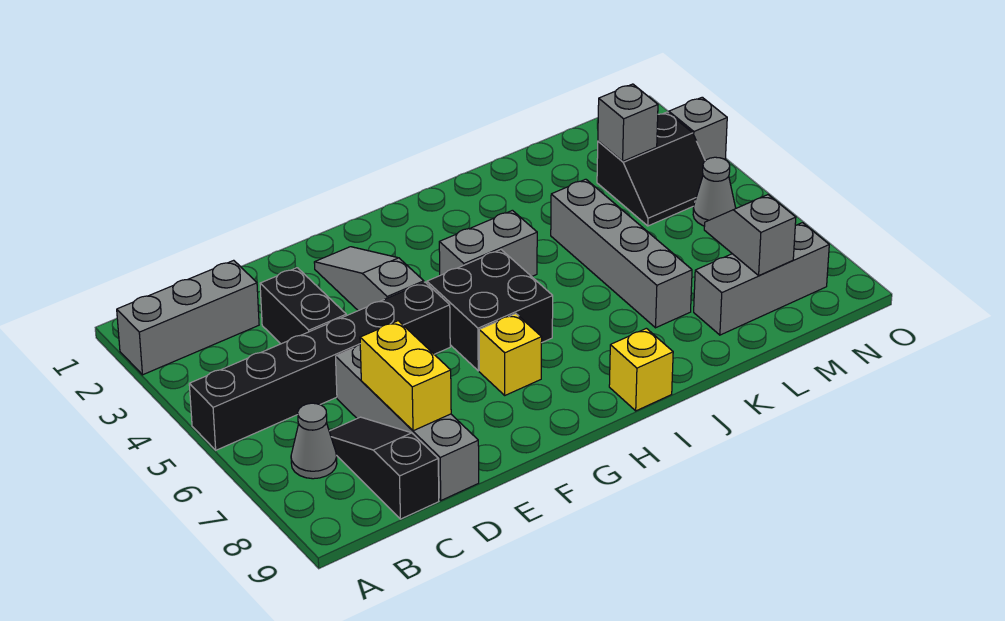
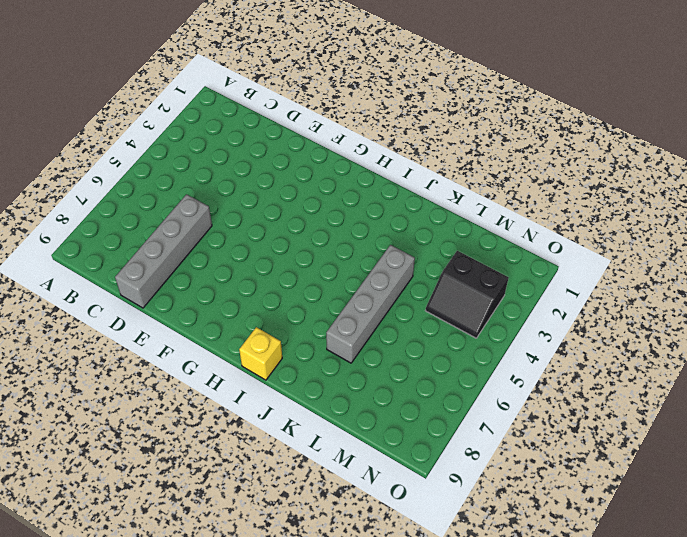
none -> grey 1x3 brick [117,260,259,375]
none -> black 1x6 brick [189,282,450,450]
none -> grey 1x1 cone [291,403,337,479]

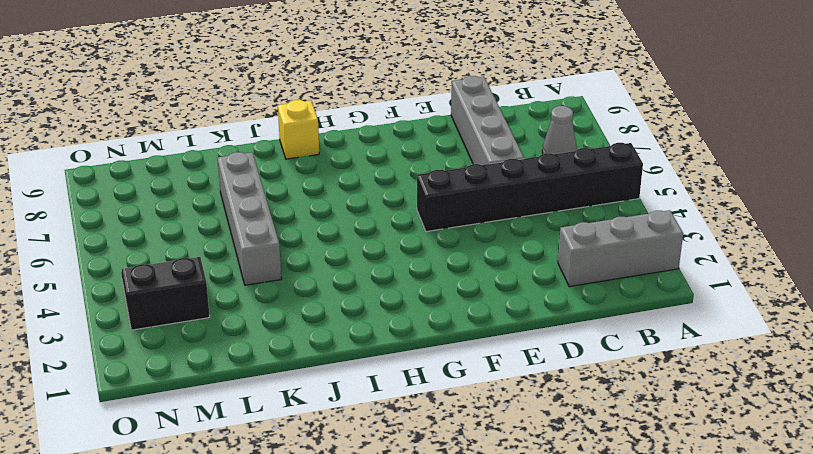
none -> black 1x3 slope [329,417,439,519]
none -> black 1x2 brick [260,268,346,344]
none -> grey 1x3 slope [314,247,424,311]

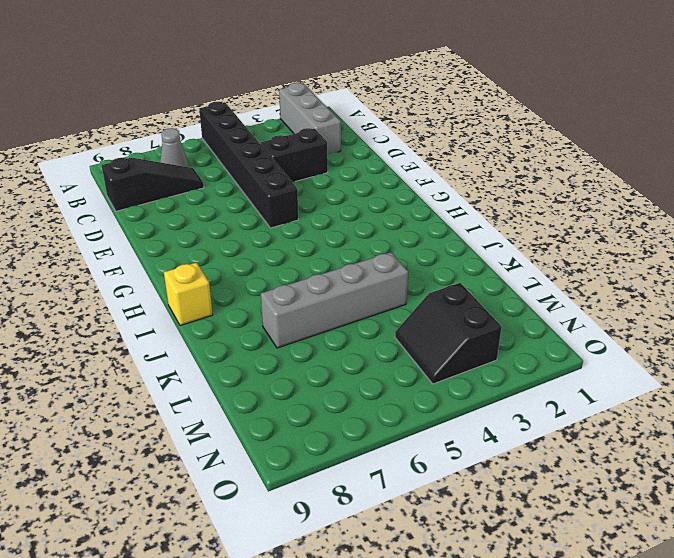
none -> grey 1x4 brick [336,344,479,500]
none -> grey 1x3 slope [314,247,424,311]
none -> black 2x2 brick [427,250,553,371]

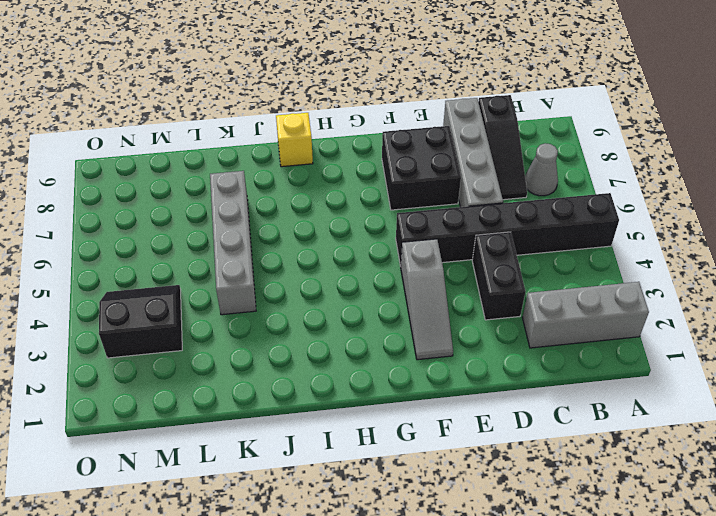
black 2x2 brick [382,126,461,210] -> black 2x2 brick moved to [427,250,553,371]
none -> yellow 1x1 brick [479,314,542,395]
none -> grey 1x2 brick [439,210,537,277]
none -> grey 1x3 brick [694,223,829,335]

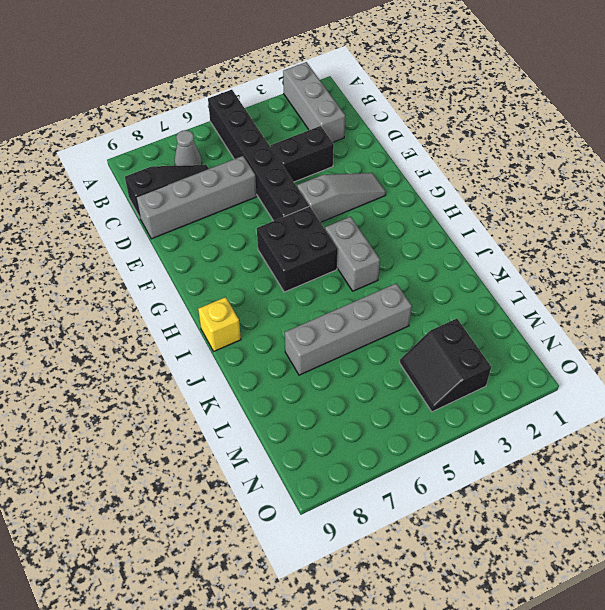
none -> yellow 1x1 brick [479,314,542,395]
none -> grey 1x3 brick [694,223,829,335]
none -> grey 1x1 cone [693,157,736,226]

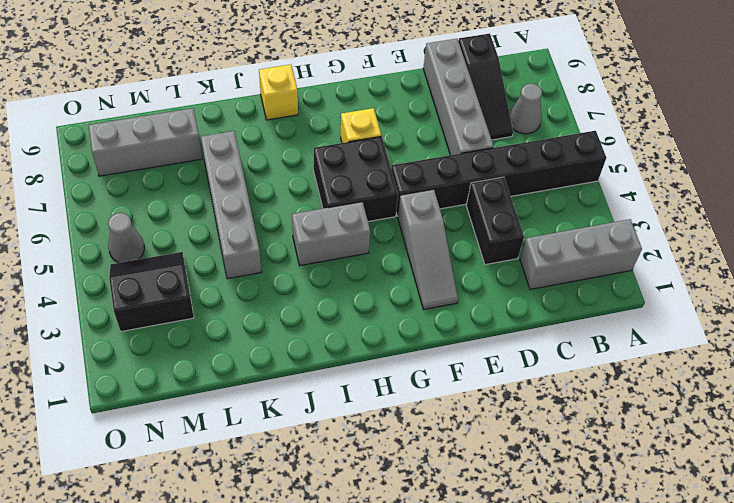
none -> grey 1x1 brick [669,97,727,161]
none -> yellow 1x2 brick [360,321,451,431]
none -> grey 1x1 brick [598,84,658,161]

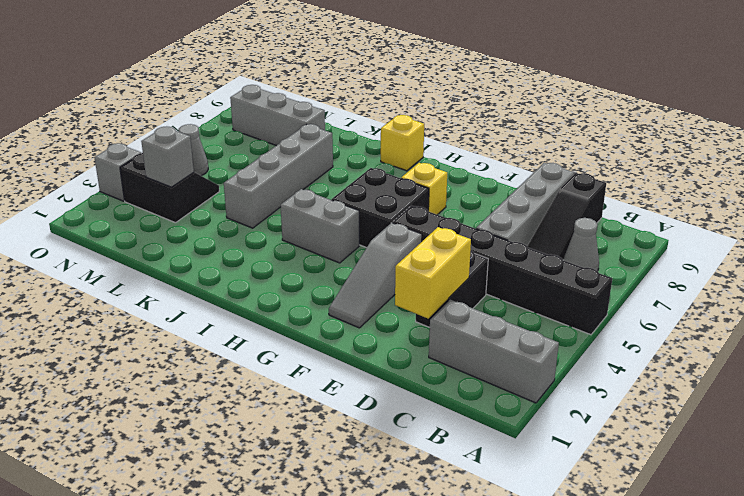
yellow 1x2 brick [395,227,471,318] -> yellow 1x2 brick moved to [360,321,451,431]
none -> grey 1x2 slope [704,195,796,275]

